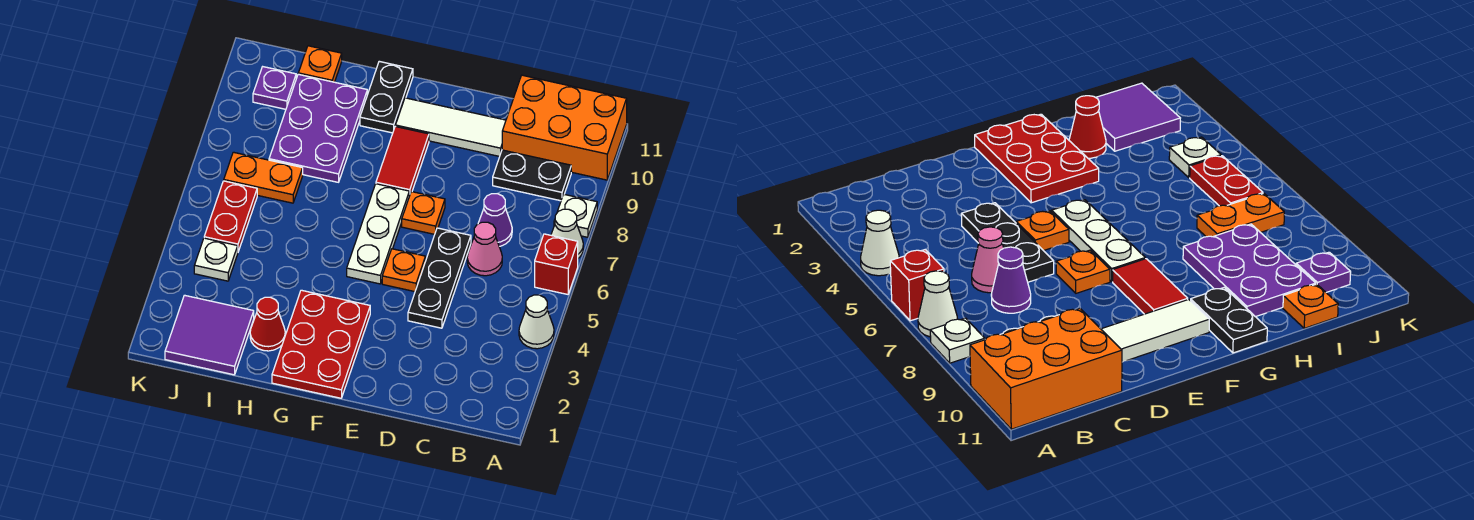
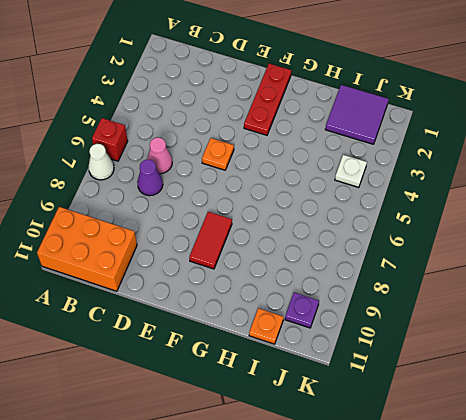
red 1x3 plate [244,64,291,135] -> red 2x3 plate [272,290,370,398]
none -> white 1x1 cone [519,295,554,349]
none -> white 1x1 plate [554,194,597,237]
none -> black 1x2 plate [493,150,571,201]

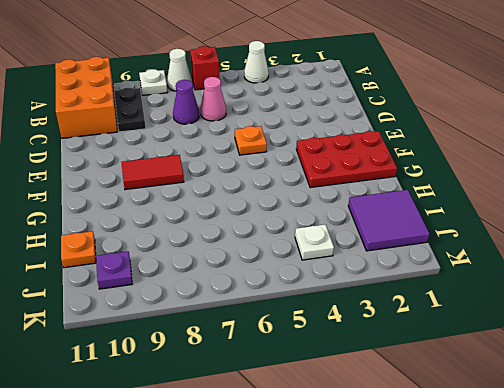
none -> black 1x3 plate [408,228,471,328]
none -> white 1x3 tile [396,98,506,156]
none -> orange 1x1 plate [402,192,445,234]

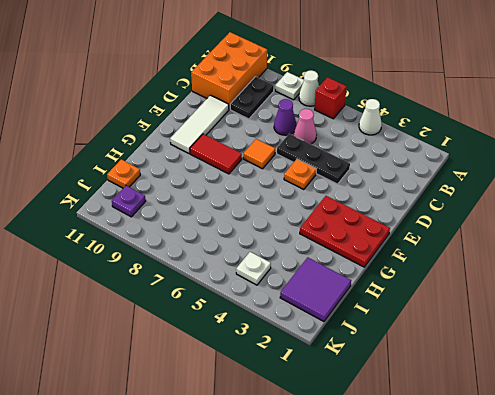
orange 1x1 tile [243,139,275,169] -> orange 1x1 plate [402,192,445,234]
none -> white 1x3 plate [347,184,409,284]
none -> black 1x2 plate [360,61,413,133]
none -> red 1x1 cone [250,297,285,351]

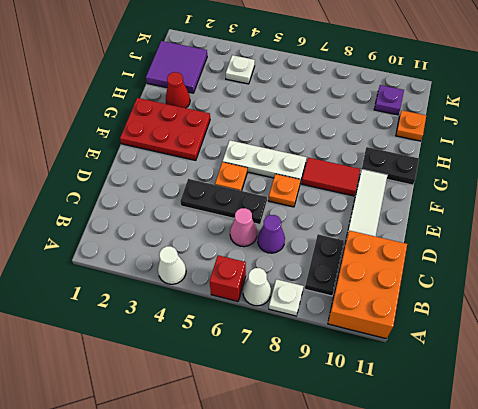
none -> purple 2x3 plate [269,74,367,182]
none -> orange 1x2 plate [224,152,303,203]
none -> red 1x2 plate [204,181,257,252]

